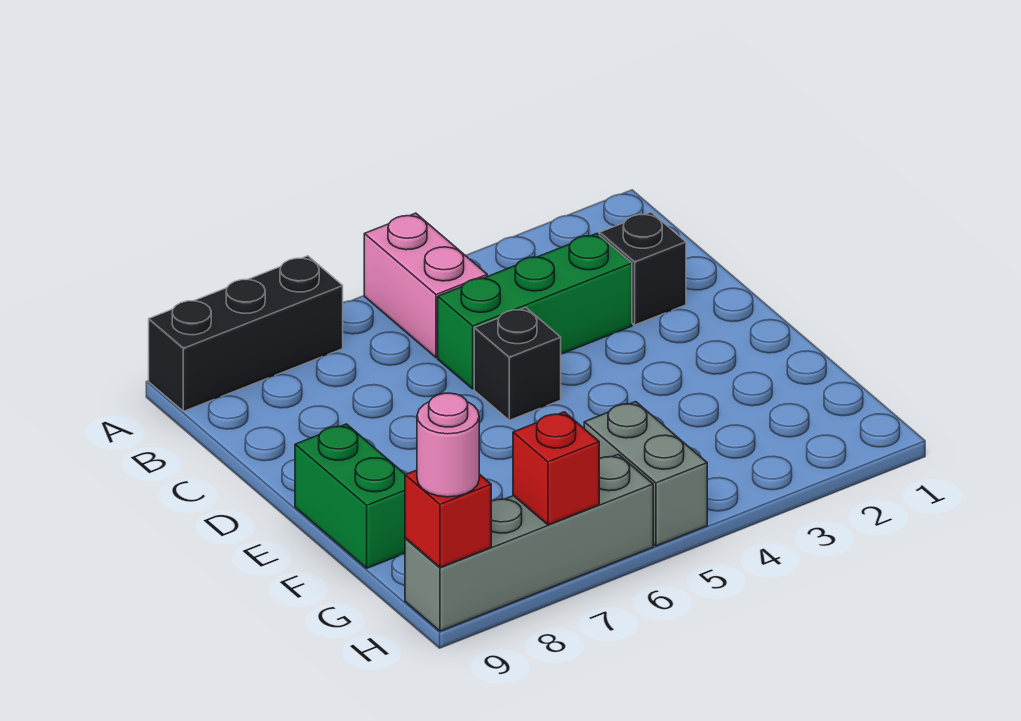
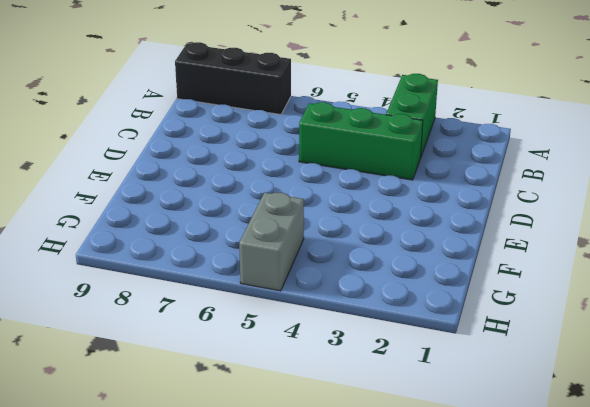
green 1x2 brick [386,74,438,158] -> green 1x2 brick moved to [295,424,405,568]
none -> pink 1x2 brick [364,213,487,358]
none -> black 1x1 brick [600,212,686,325]

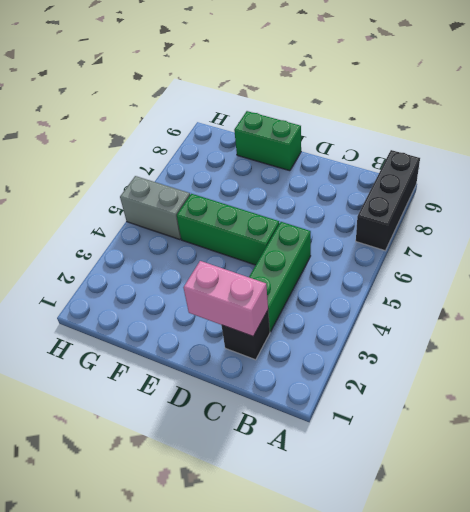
pink 1x2 brick [183,261,268,336] -> pink 1x2 brick moved to [364,213,487,358]
green 1x3 brick [177,194,279,265] -> black 1x1 brick [474,307,561,420]
none -> grey 1x4 brick [405,454,653,631]
none -> red 1x1 brick [513,412,599,525]

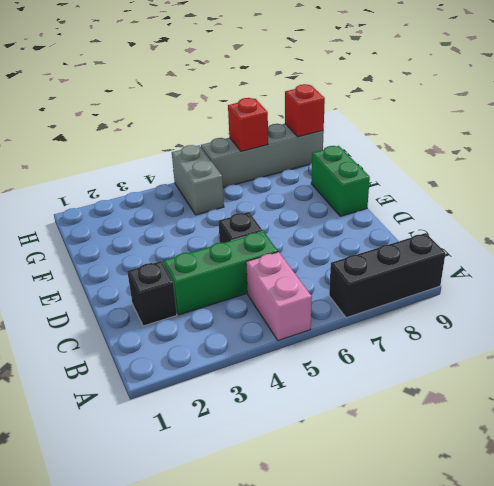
none -> pink 1x1 round brick [417,393,479,497]

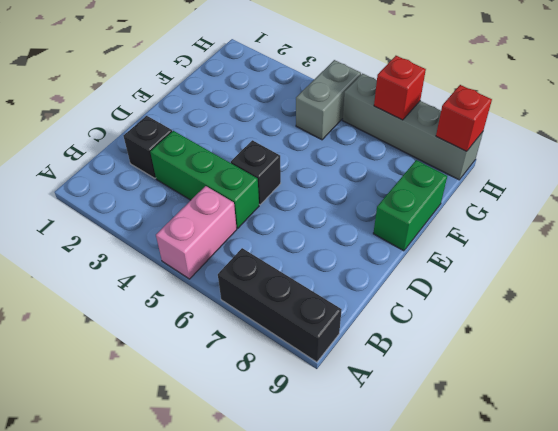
none -> pink 1x1 round brick [417,393,479,497]

